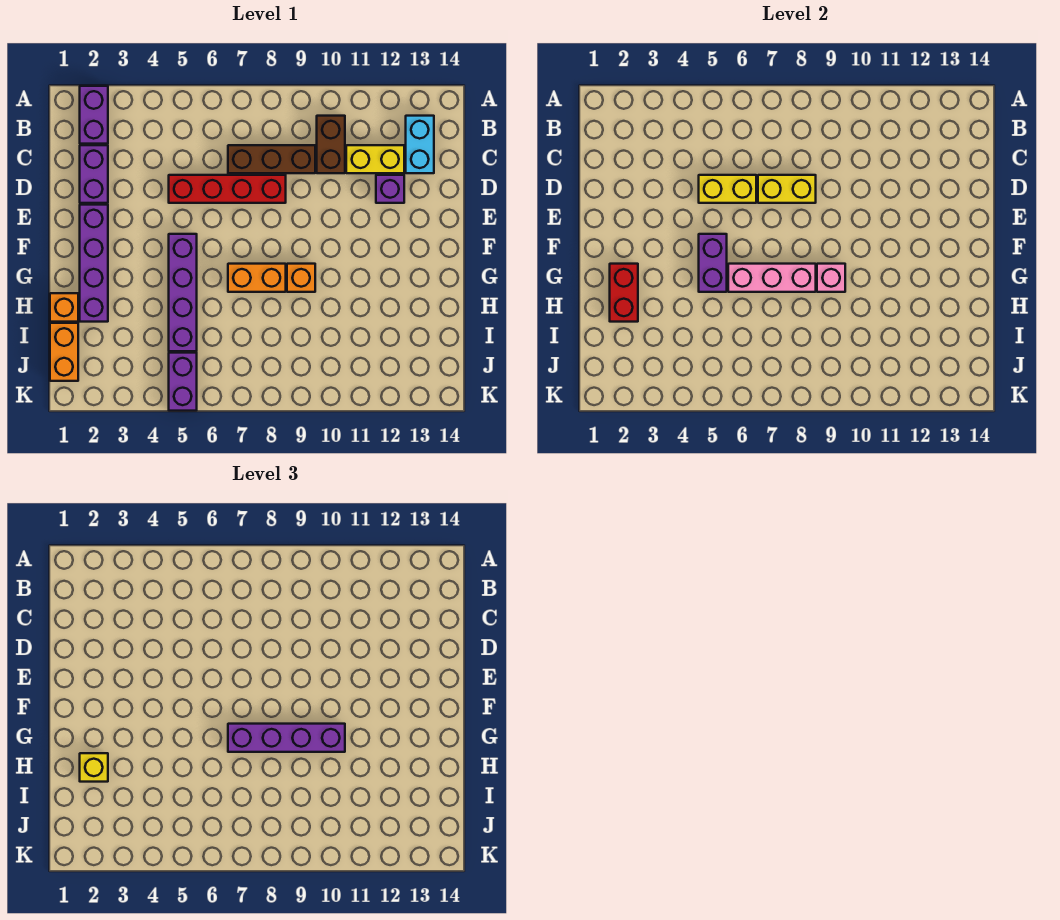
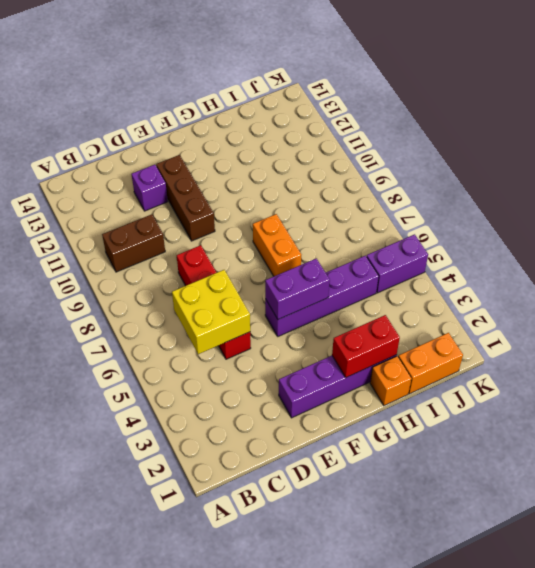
yellow 2x2 brick [172,270,250,354] -> yellow 1x2 brick [699,175,756,203]
brown 1x3 brick [156,155,215,241] -> brown 1x3 brick moved to [228,145,315,173]
none -> purple 1x2 brick [80,86,108,144]
none -> cyan 1x2 brick [406,116,434,173]
none -> purple 1x2 brick [80,145,108,203]

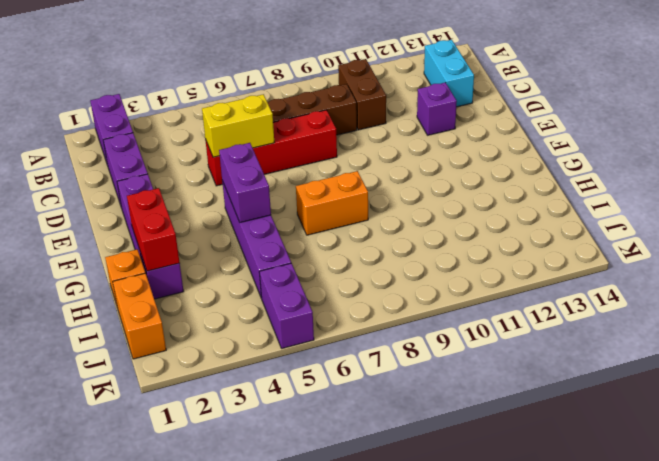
none -> yellow 1x2 brick [346,145,404,173]
none -> orange 1x1 brick [287,264,315,292]
none -> yellow 1x2 brick [758,175,816,203]

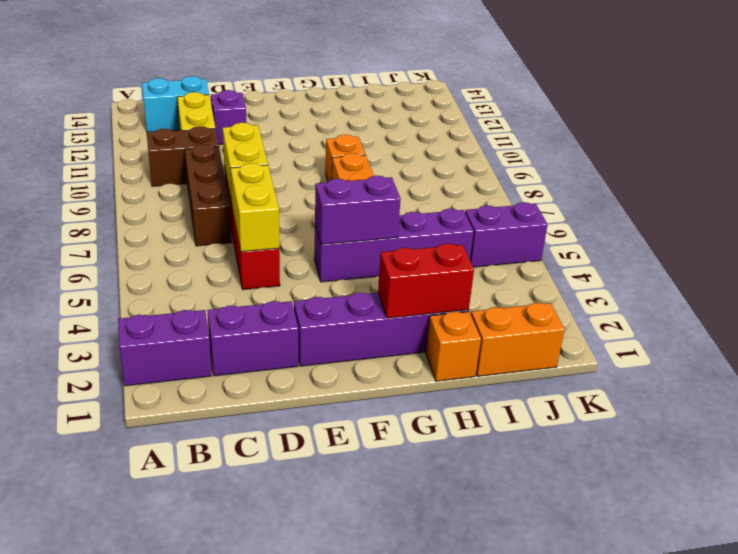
none -> pink 1x3 brick [728,264,816,292]
none -> pink 1x1 brick [817,264,845,292]
none -> purple 1x4 brick [228,724,345,752]

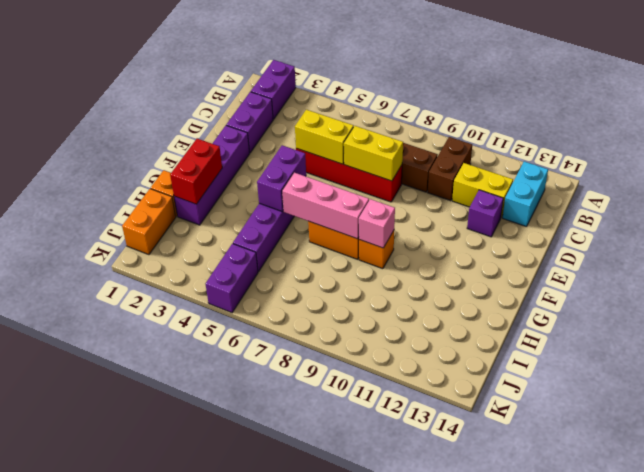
none -> purple 1x4 brick [228,724,345,752]
none -> yellow 1x1 brick [80,753,108,782]

